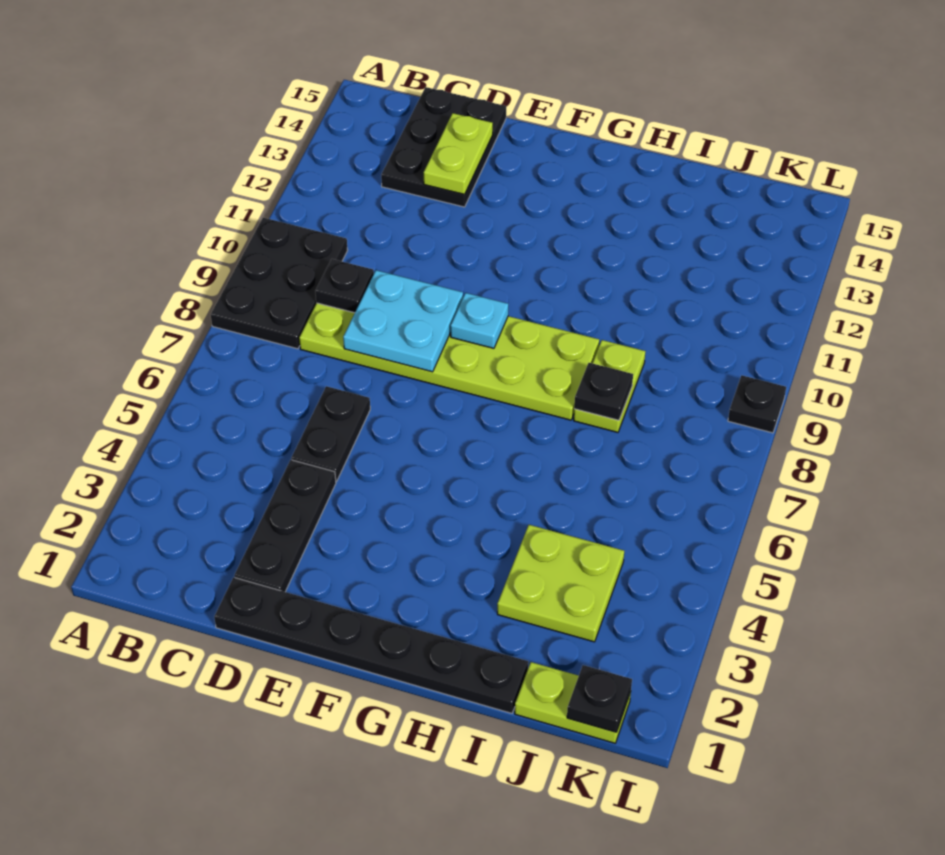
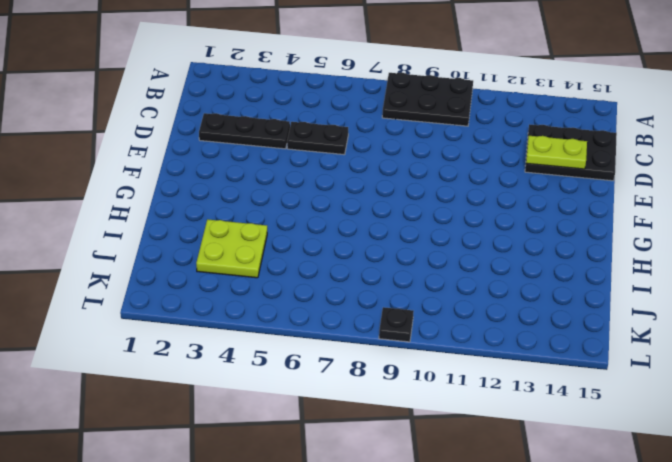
none -> lime 2x6 plate [299,303,599,420]
none -> black 1x6 plate [214,577,528,713]
none -> lime 1x2 plate [574,340,645,432]

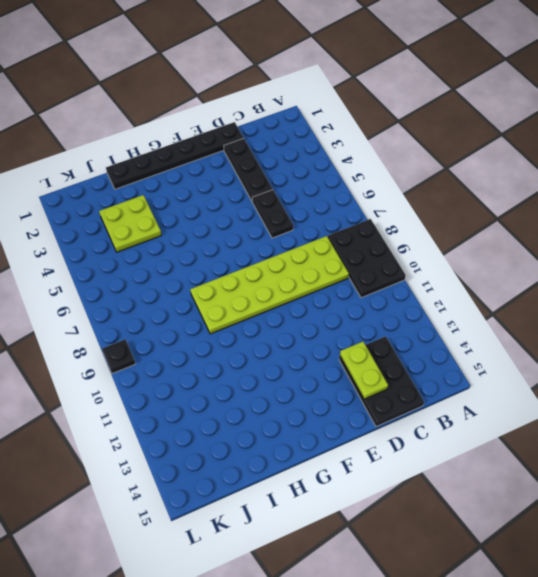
none -> lime 1x2 plate [574,340,645,432]
none -> lime 1x2 plate [515,662,631,743]
none -> black 1x1 plate [315,259,374,313]

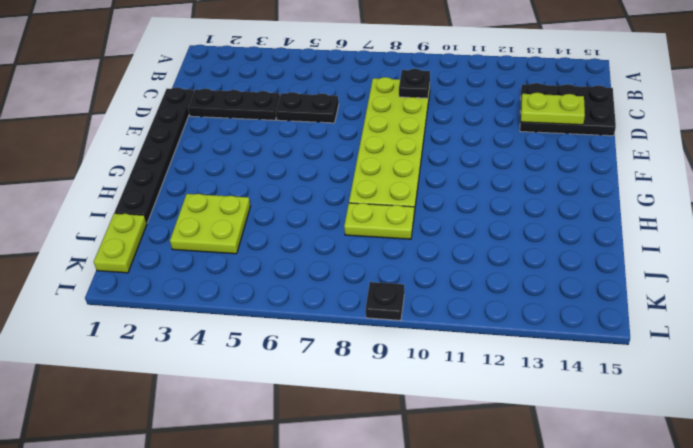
none -> black 2x3 plate [211,218,348,349]
none -> cyan 2x2 plate [343,270,463,372]
none -> cyan 1x1 plate [451,293,508,348]

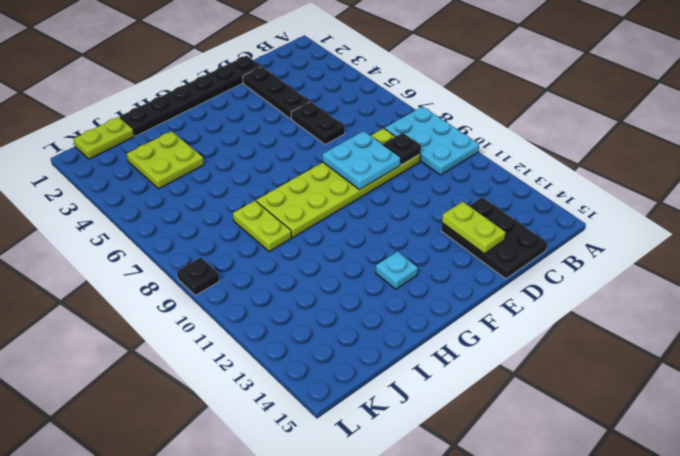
cyan 2x3 plate [385,106,479,175] -> black 2x3 plate [211,218,348,349]
cyan 1x1 plate [376,252,418,289] -> cyan 1x1 plate moved to [451,293,508,348]
none -> black 1x1 plate [574,363,633,420]
none -> black 1x1 plate [567,665,632,732]

